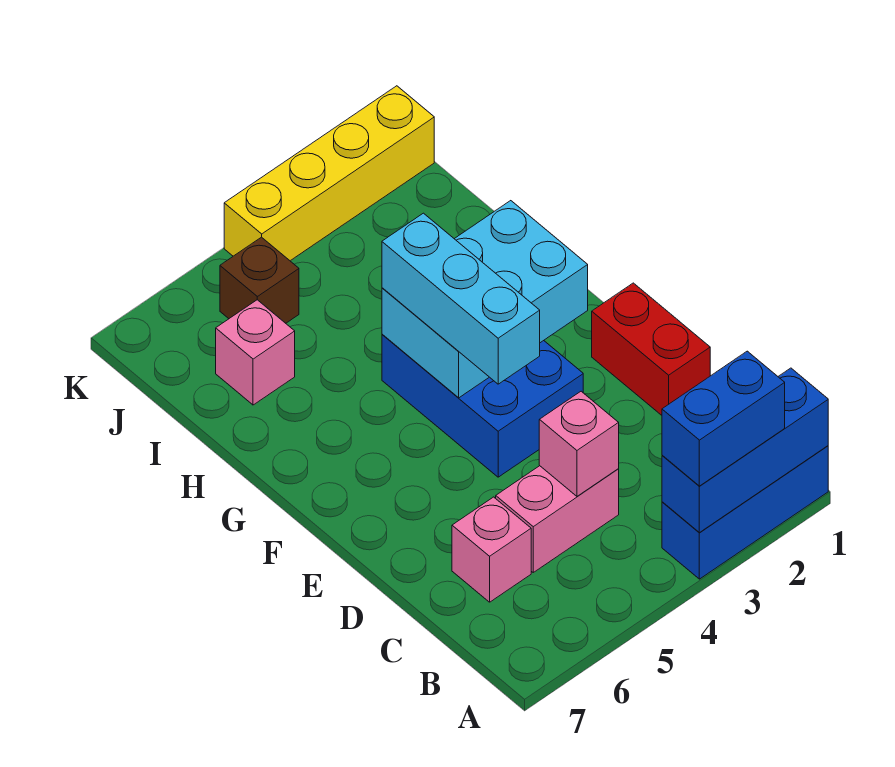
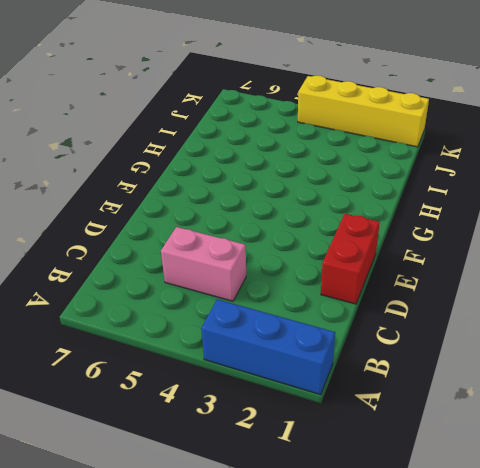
none -> pink 1x1 brick [452,497,531,602]
none -> blue 2x3 brick [382,334,583,477]
none -> pink 1x1 brick [216,300,295,405]

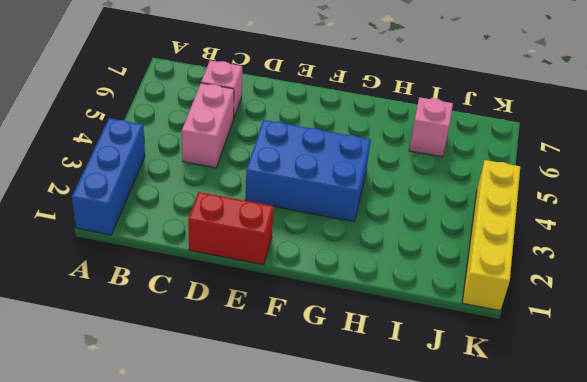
none -> brown 1x1 brick [220,237,299,323]
none -> blue 1x3 brick [662,368,828,533]
none -> pink 1x1 brick [539,391,619,496]

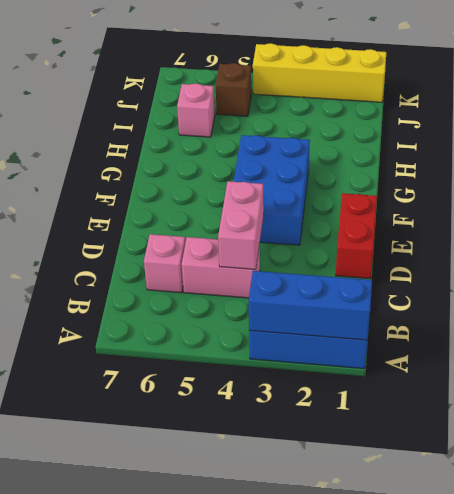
pink 1x2 brick [218,181,264,269] -> pink 1x1 brick [539,391,619,496]
none -> cyan 2x3 brick [382,201,588,398]
none -> blue 1x2 brick [662,351,785,486]
none -> cyan 1x3 brick [382,213,540,384]

